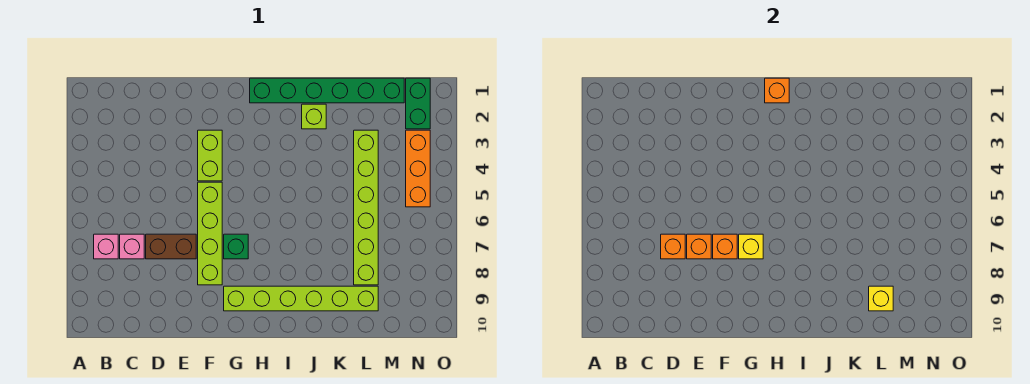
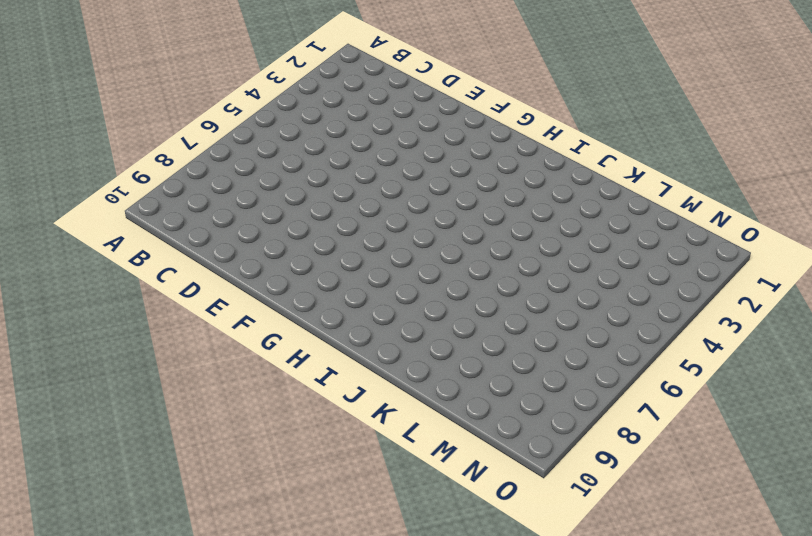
none -> pink 1x1 brick [94,234,118,259]
none -> pink 1x1 brick [120,234,144,259]
none -> brown 1x2 brick [146,234,196,259]

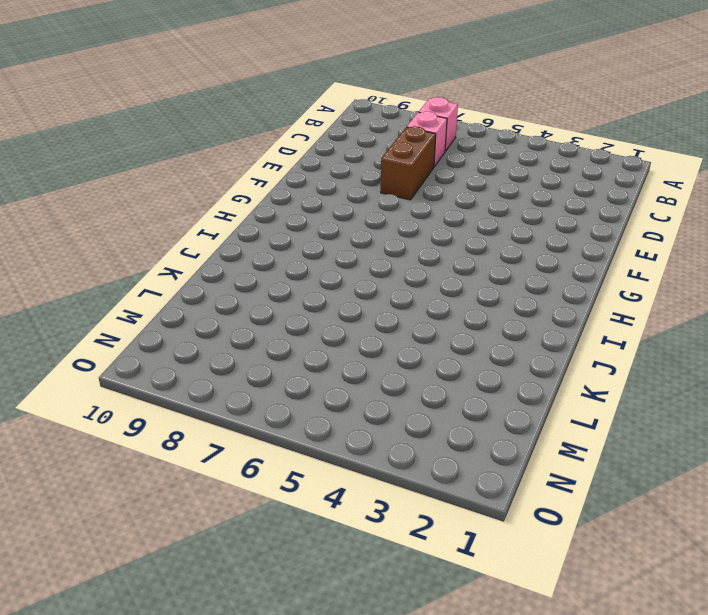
none -> lime 1x2 brick [198,130,222,181]
none -> lime 1x4 brick [198,182,222,285]
none -> green 1x1 brick [224,234,248,259]

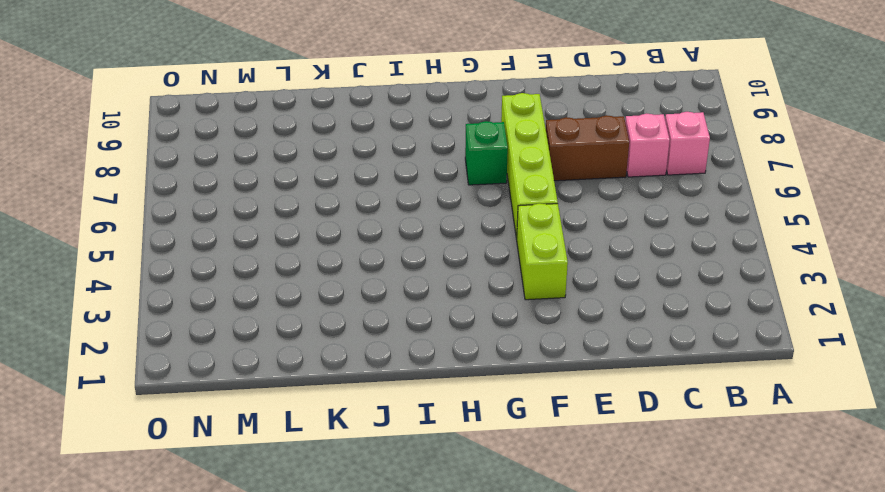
none -> lime 1x6 brick [224,286,378,311]
none -> green 1x6 brick [250,78,404,103]
none -> lime 1x1 brick [302,104,326,129]

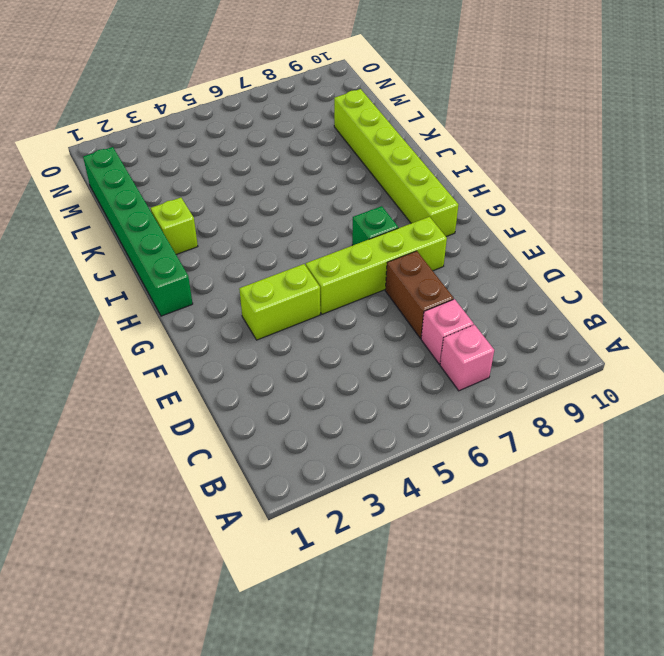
none -> lime 1x6 brick [354,130,378,285]
none -> green 1x2 brick [406,78,430,129]
none -> orange 1x3 brick [406,130,430,207]

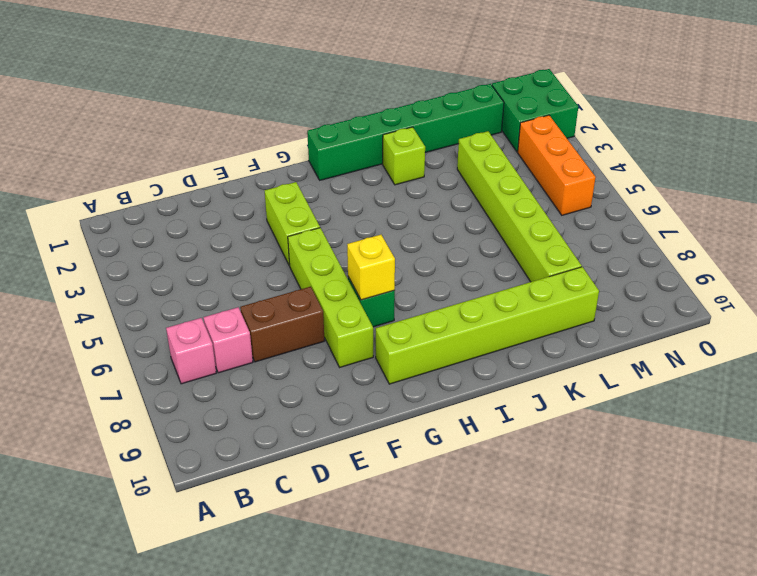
green 2x2 brick [492,69,578,152] -> green 1x2 brick [406,78,430,129]
none -> orange 1x1 brick [661,234,685,259]
none -> orange 1x1 brick [687,234,711,259]
none -> orange 1x1 brick [713,234,737,259]

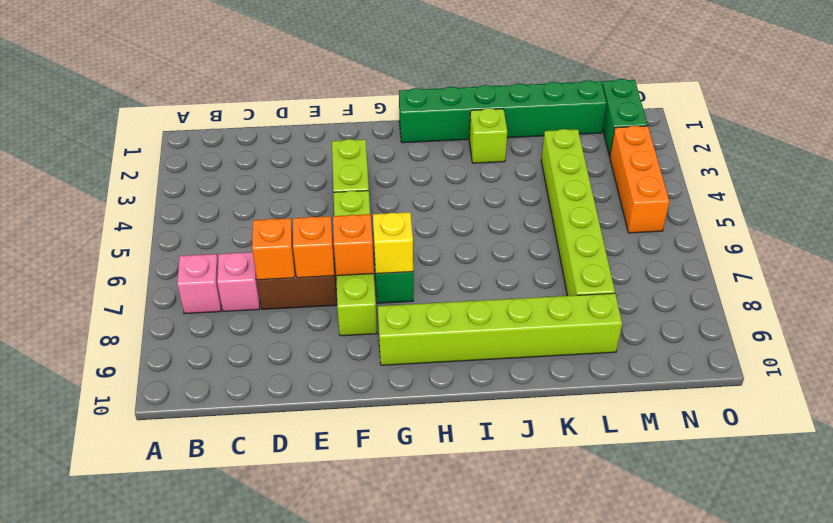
none -> orange 1x1 brick [765,78,789,103]
none -> yellow 1x1 brick [869,286,893,311]

